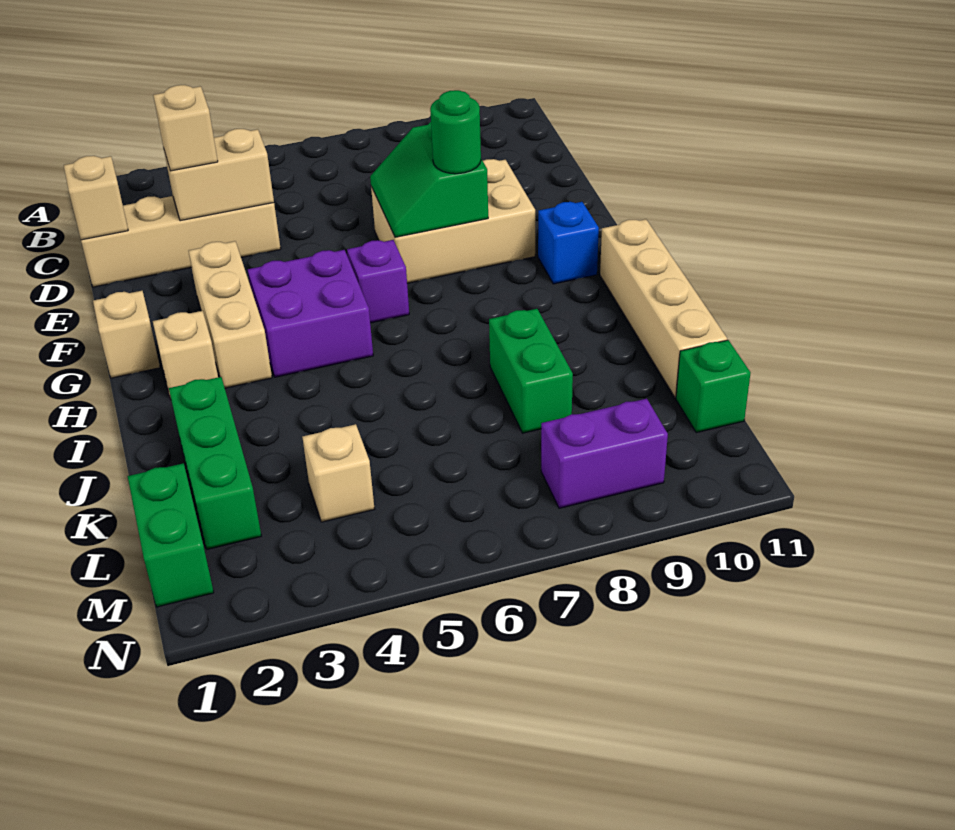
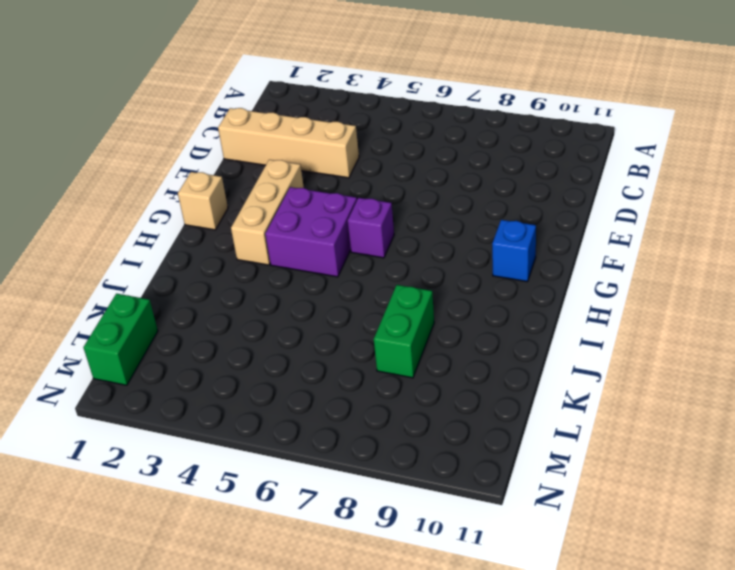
none -> tan 2x3 brick [371,159,535,283]
none -> tan 1x1 brick [153,311,218,400]
none -> tan 1x4 brick [600,219,727,398]

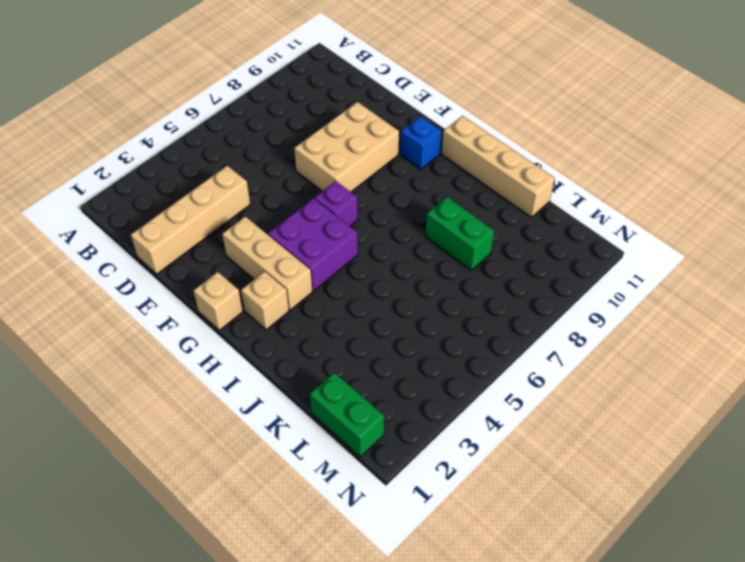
none -> green 1x3 brick [169,377,261,549]
none -> tan 1x1 brick [302,424,374,522]
none -> green 1x1 brick [676,340,750,433]

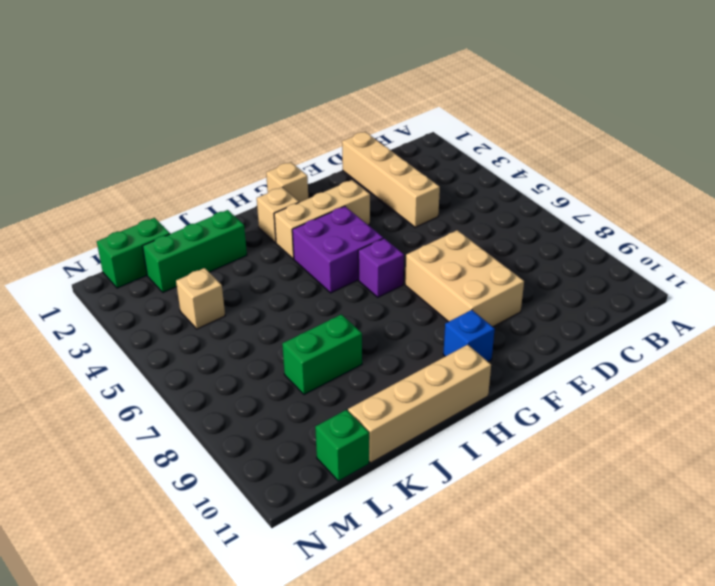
none -> purple 1x2 brick [541,399,668,508]
none -> tan 1x1 brick [64,156,128,240]
none -> tan 1x2 brick [164,129,274,221]

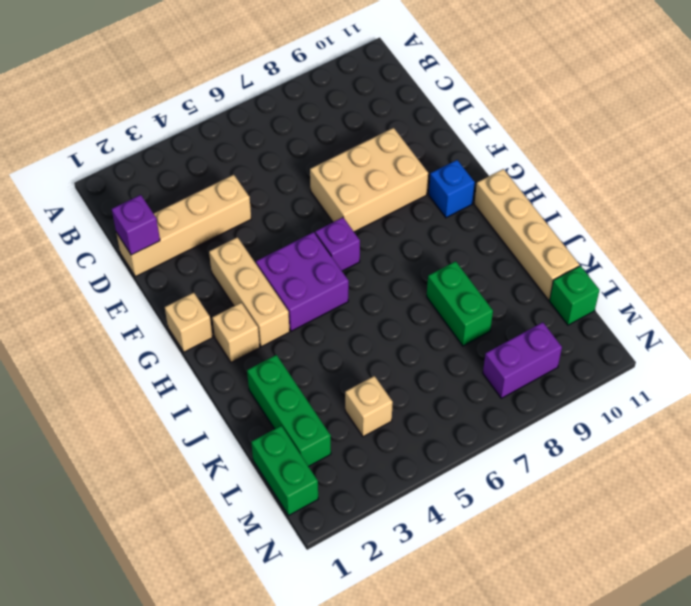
purple 1x1 brick [112,195,160,255] -> tan 1x1 brick [64,156,128,240]
none -> tan 1x2 brick [164,129,274,221]
none -> green 2x2 slope [370,122,488,237]
none -> tan 1x1 brick [153,85,218,171]

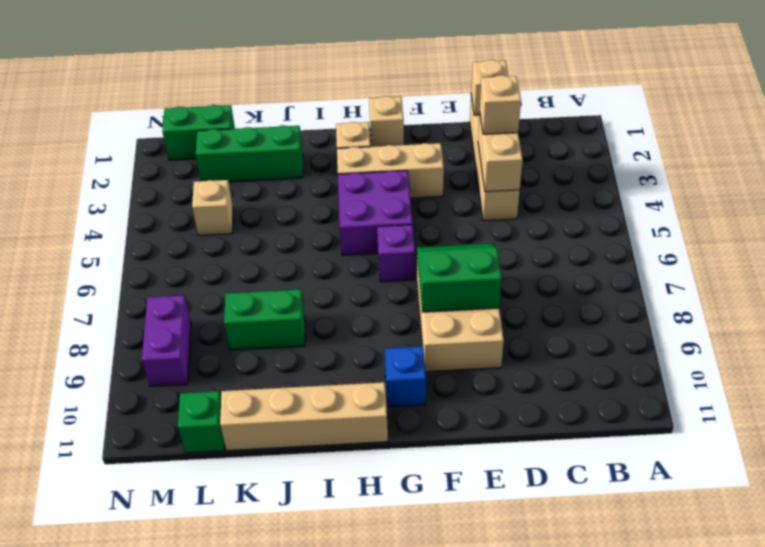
none -> green 1x1 round brick [430,90,481,174]

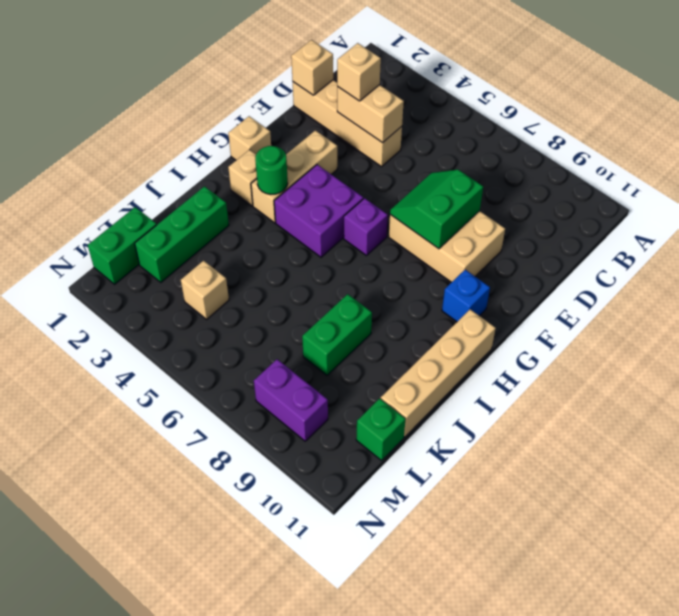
green 1x1 round brick [255,146,288,194] -> green 1x1 round brick moved to [430,90,481,174]

